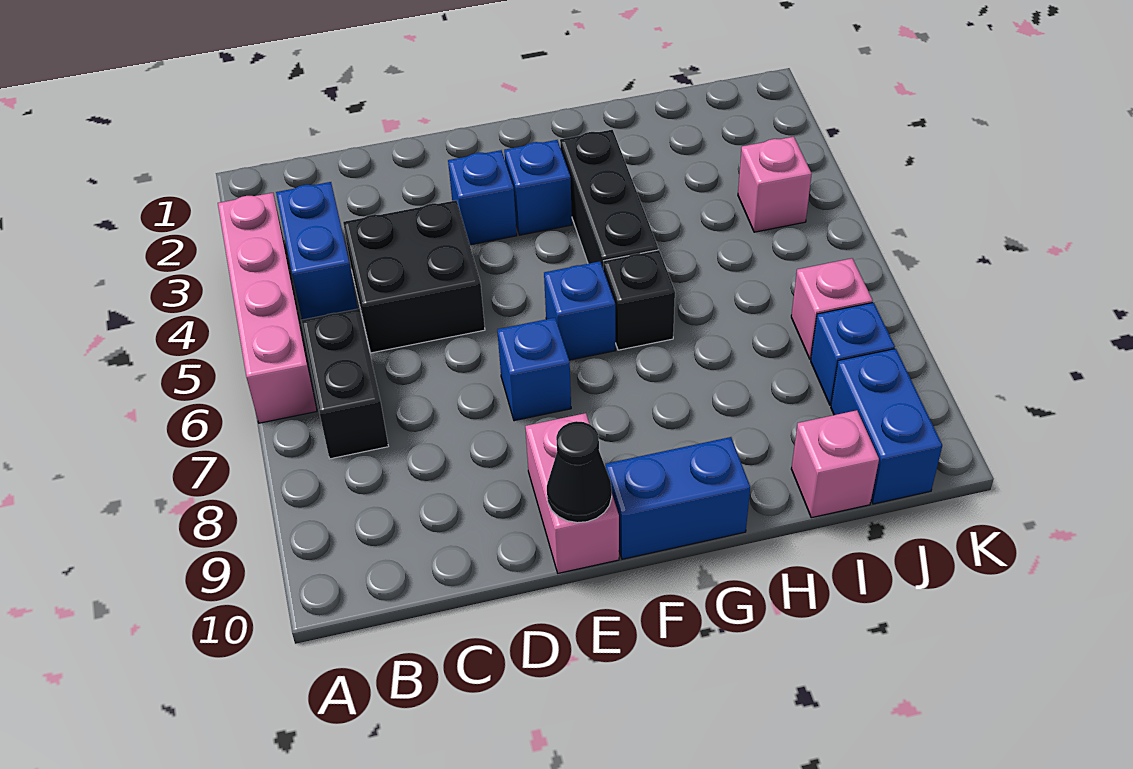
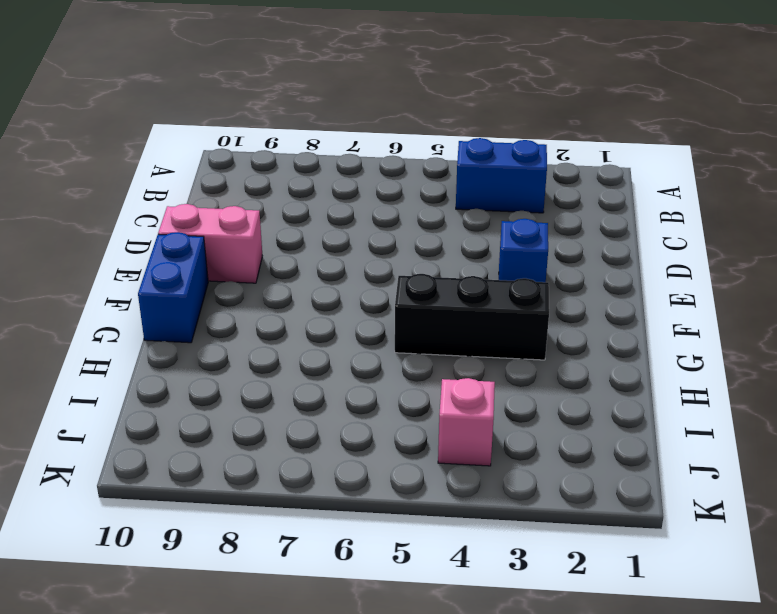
none -> pink 1x4 brick [218,193,317,423]
none -> black 1x2 brick [301,309,388,459]
none -> black 2x2 brick [343,200,485,353]

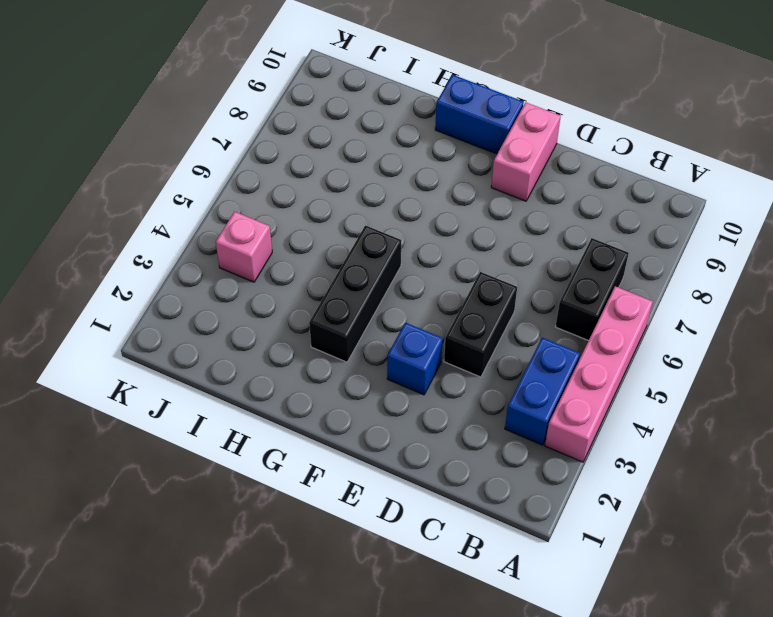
black 1x2 brick [444,272,517,377] -> black 2x2 brick [343,200,485,353]
none -> blue 1x1 brick [497,318,571,421]
none -> blue 1x1 brick [504,140,572,235]
none -> blue 1x1 brick [544,261,615,360]

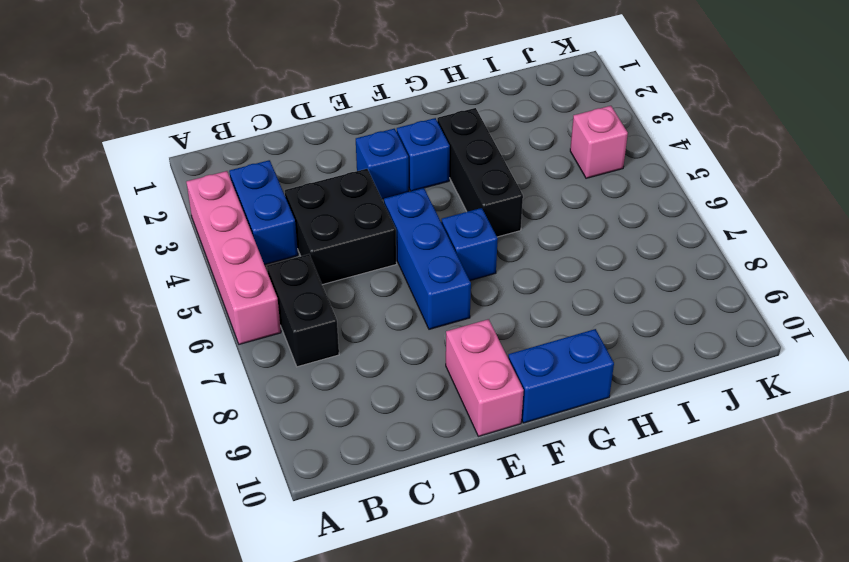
blue 1x3 brick [384,188,471,329] -> blue 1x1 brick [497,318,571,421]
none -> black 1x1 brick [603,250,675,350]
none -> pink 1x1 brick [791,410,879,518]
none -> pink 1x1 brick [791,258,873,359]

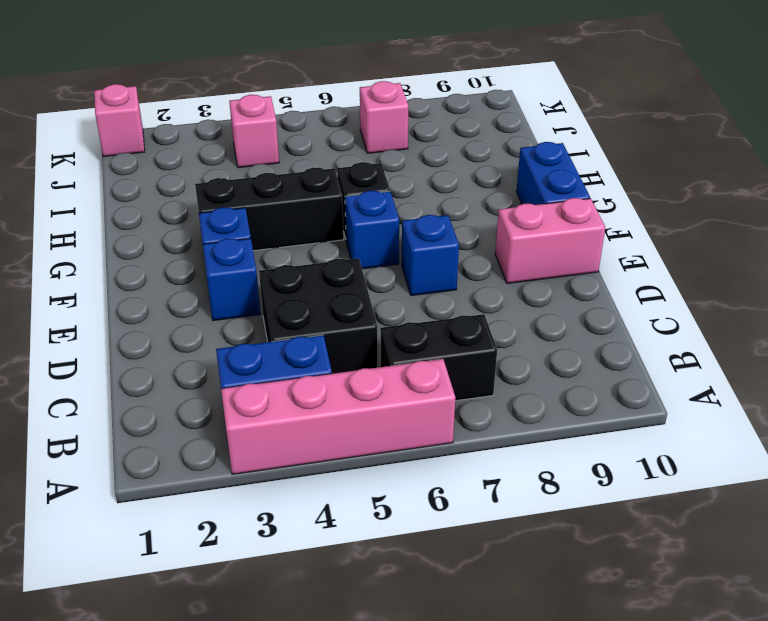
pink 1x1 brick [94,84,145,157] -> pink 1x1 brick moved to [791,410,879,518]
none -> blue 1x1 brick [811,302,895,405]
none -> blue 1x2 brick [831,349,942,504]
none -> black 1x1 cone [547,421,612,523]

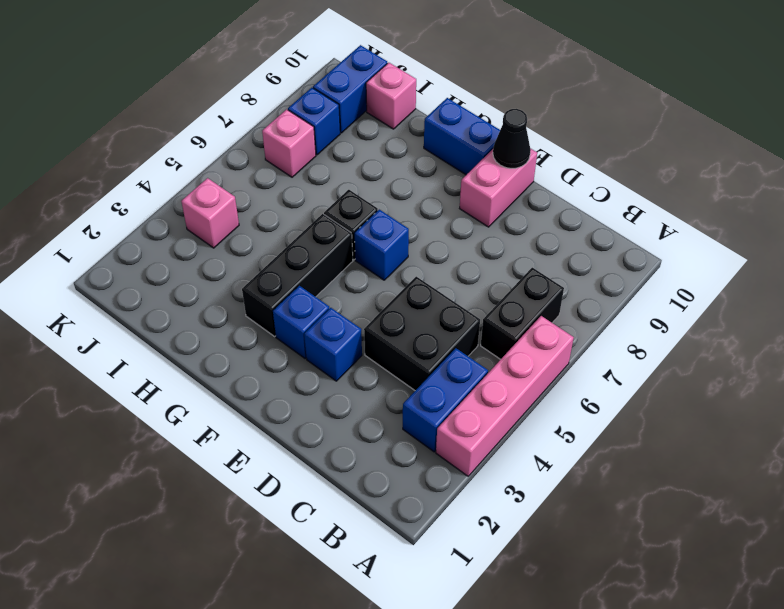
none -> blue 1x1 brick [497,318,571,421]

